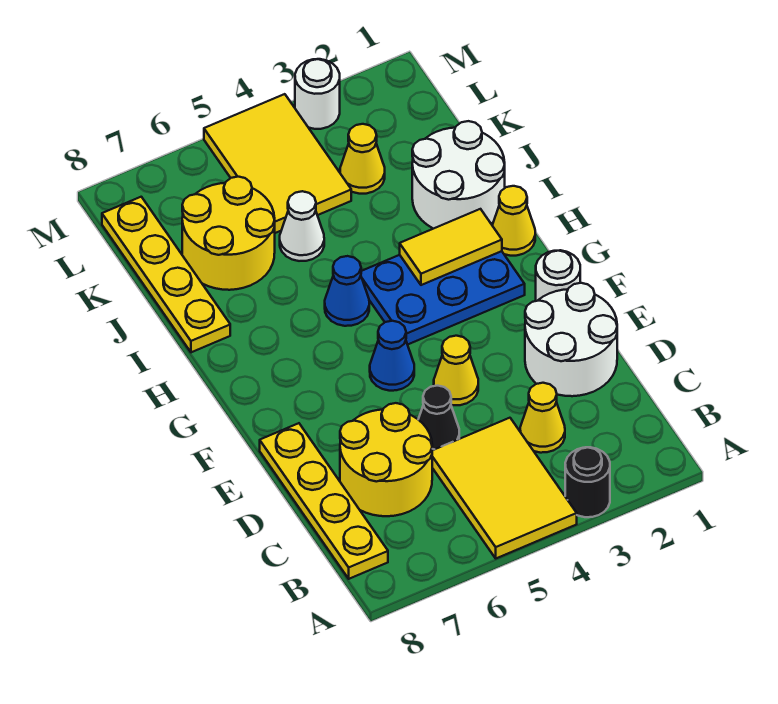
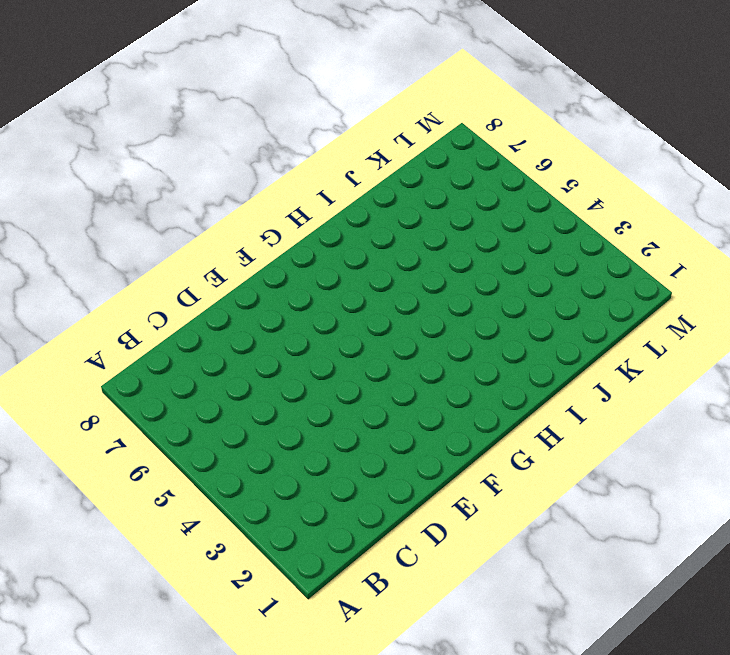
none -> black 1x1 round brick [565,447,610,517]
none -> yellow 2x3 tile [432,418,577,558]
none -> yellow 1x4 plate [260,423,388,579]

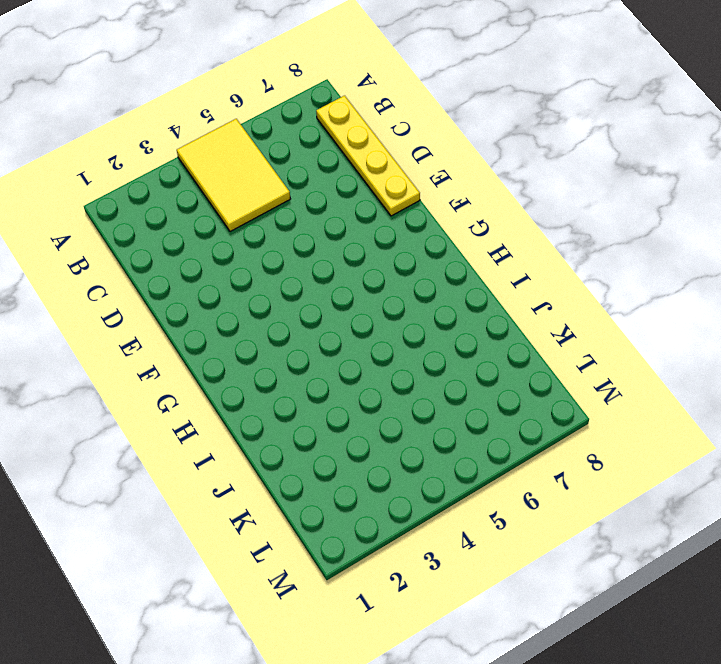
none -> black 1x1 round brick [565,447,610,517]
none -> yellow 1x1 cone [520,383,565,453]
none -> yellow 2x2 round brick [340,403,432,516]

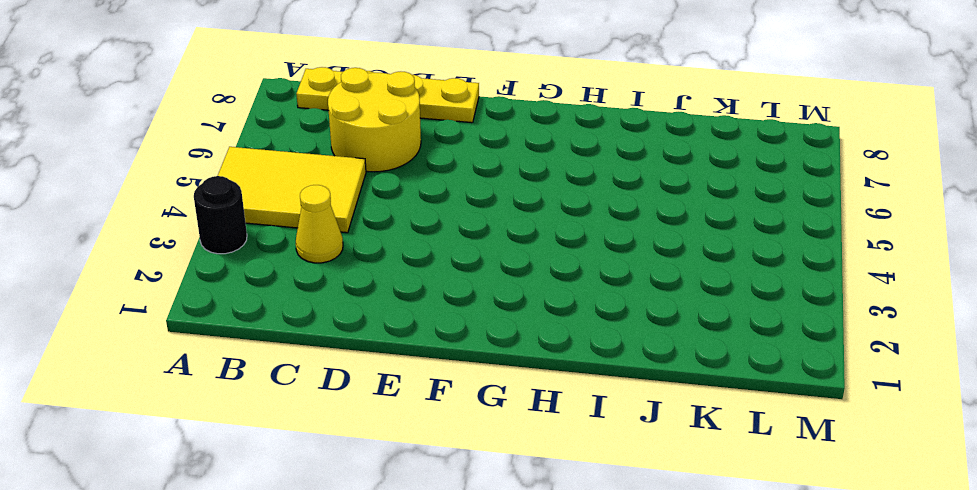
none -> white 2x2 round brick [525,283,617,396]
none -> black 1x1 cone [418,386,459,450]
none -> yellow 1x1 cone [434,336,478,405]

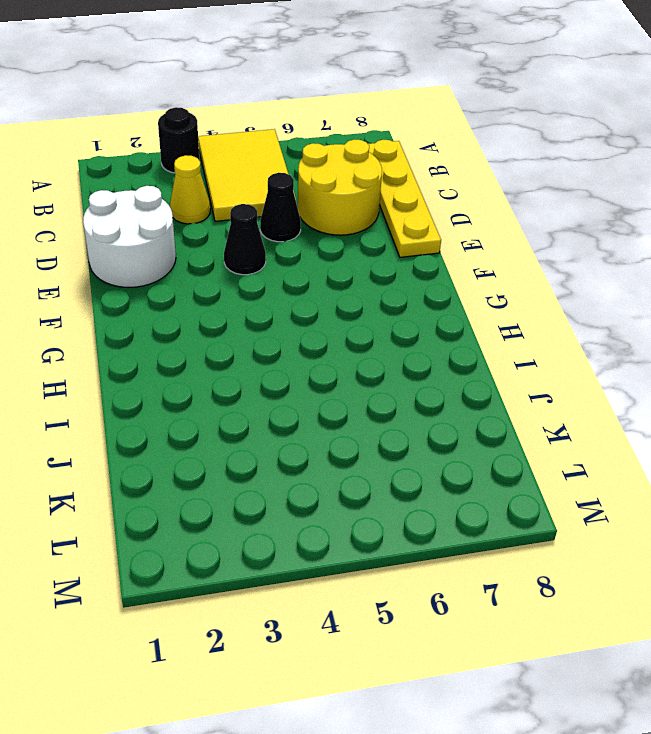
black 1x1 cone [224,204,266,275] -> yellow 1x1 cone [434,336,478,405]
none -> white 1x1 round brick [536,250,580,301]
none -> blue 1x1 cone [370,321,414,391]
none -> blue 2x3 plate [361,251,525,345]

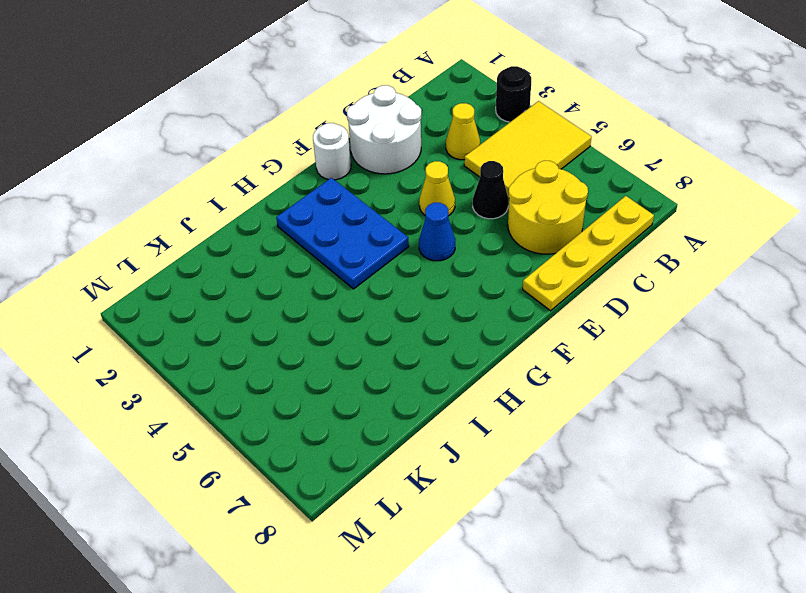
none -> yellow 1x1 cone [492,186,535,256]
none -> blue 1x1 cone [325,256,369,326]
none -> white 2x2 round brick [412,121,505,229]

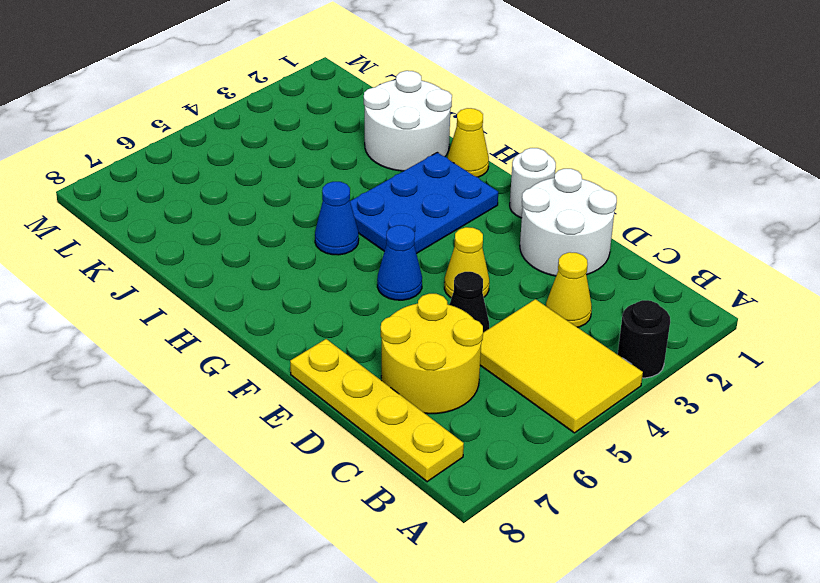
none -> yellow 1x4 plate [102,197,230,352]
none -> white 1x1 cone [280,191,324,261]
none -> yellow 2x2 round brick [182,177,275,290]

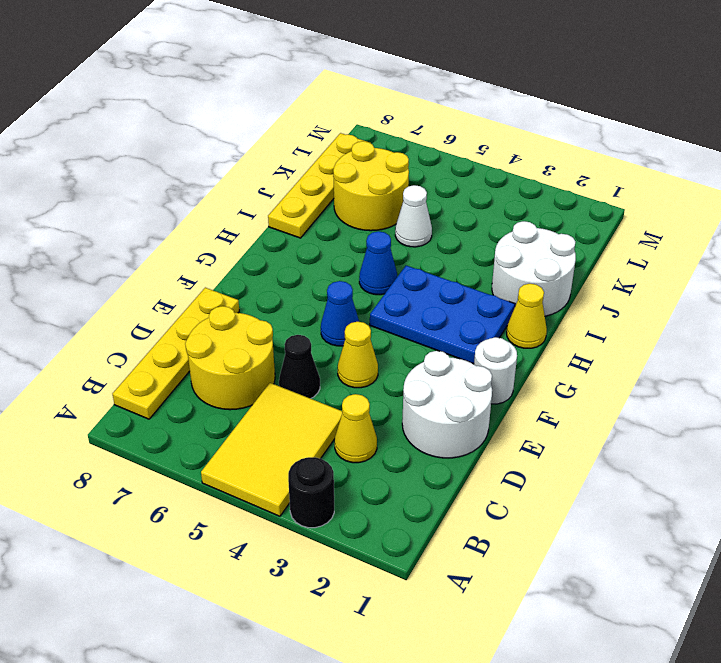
none -> yellow 1x1 cone [340,124,385,194]
none -> yellow 2x3 tile [204,94,351,233]
none -> white 1x1 round brick [295,59,340,129]

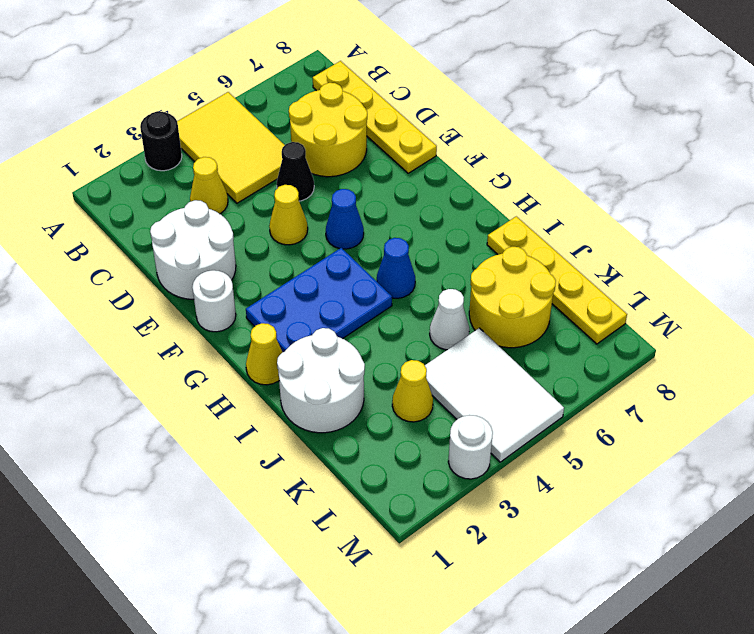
white 2x3 tile [425,328,564,462] -> yellow 2x3 tile [204,94,351,233]
none -> yellow 1x2 tile [400,209,502,285]

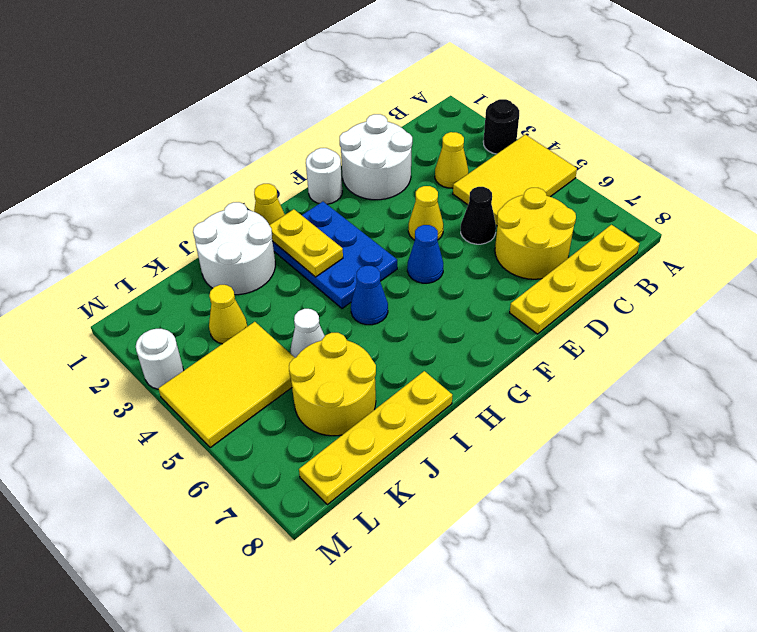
yellow 1x2 plate [269,209,343,277] -> yellow 1x2 tile [400,209,502,285]

